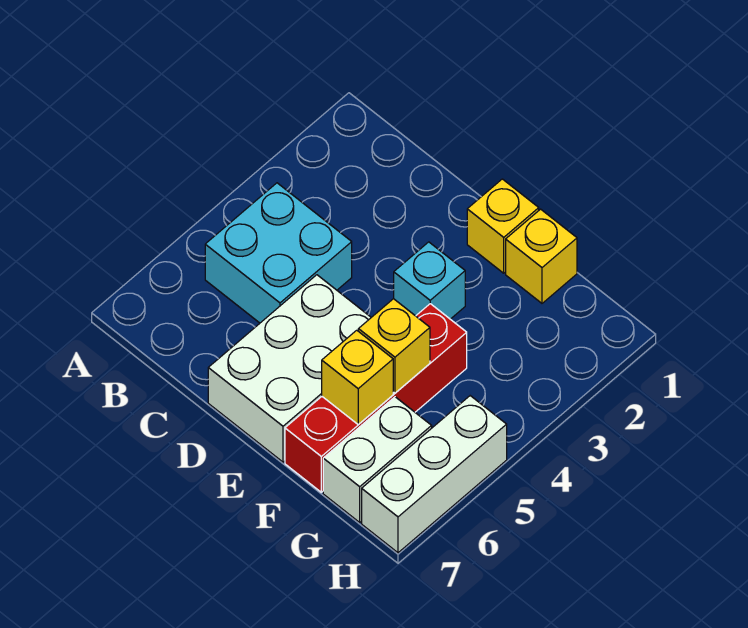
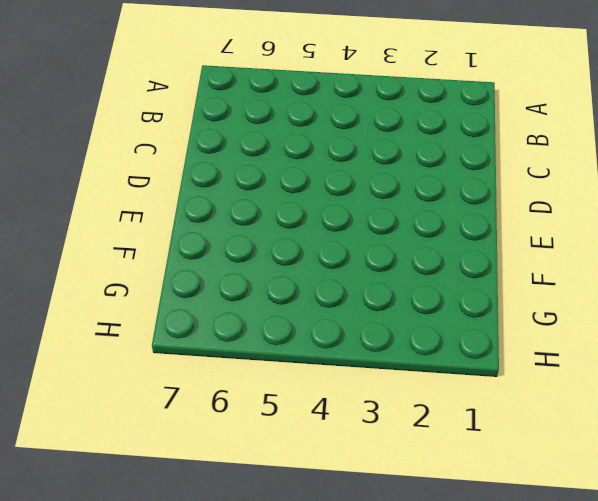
none -> cyan 2x2 brick [205,183,352,323]
none -> white 2x3 brick [208,275,371,462]

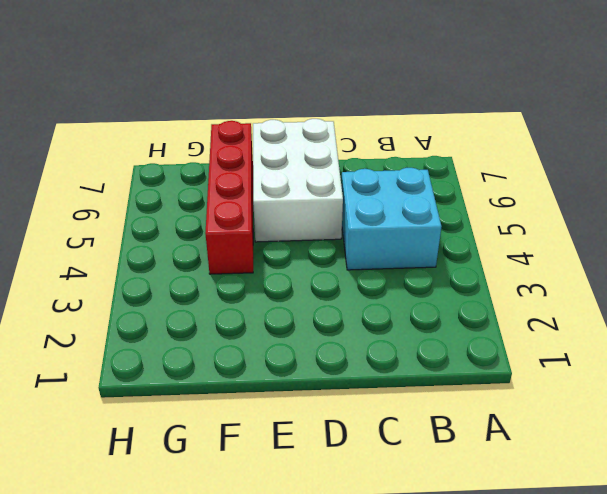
none -> yellow 1x1 brick [467,179,539,273]
none -> cyan 1x1 brick [394,242,465,319]

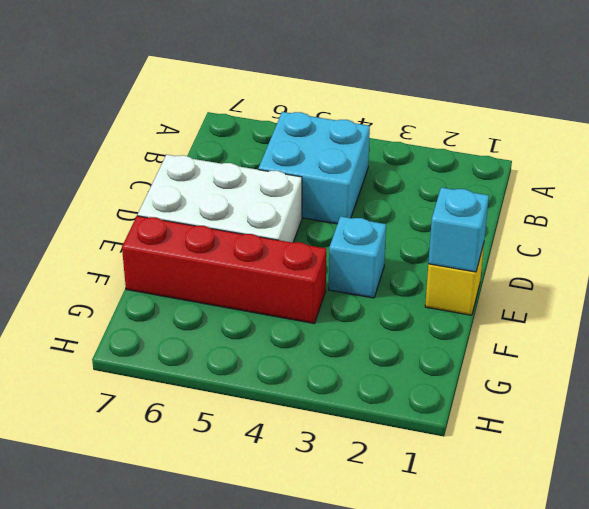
cyan 1x1 brick [428,187,489,272] -> none
none -> yellow 1x1 brick [506,209,577,303]
none -> white 1x2 brick [323,397,432,522]

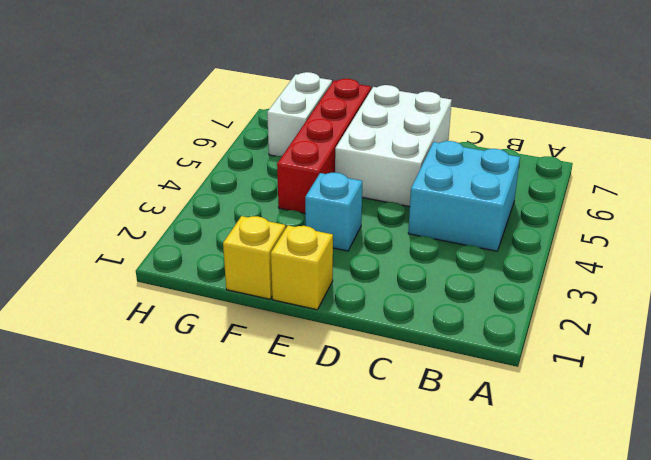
none -> white 1x3 brick [362,396,507,553]
none -> yellow 1x1 brick [358,299,430,393]

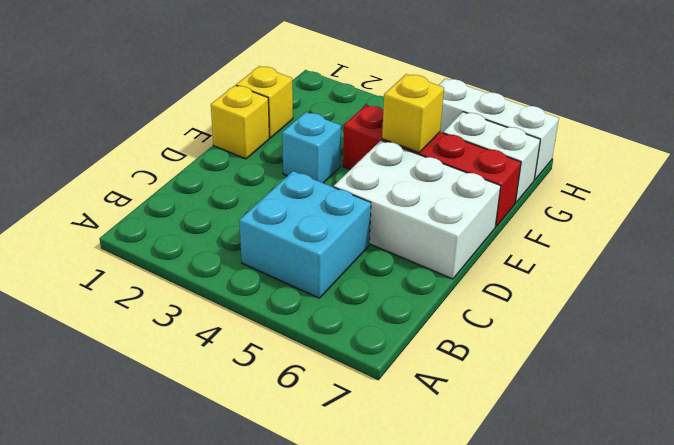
none -> yellow 1x1 brick [322,330,393,425]

